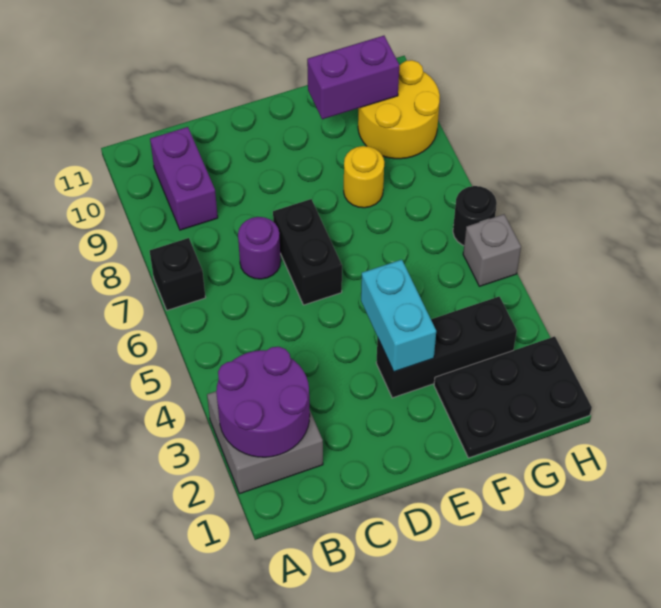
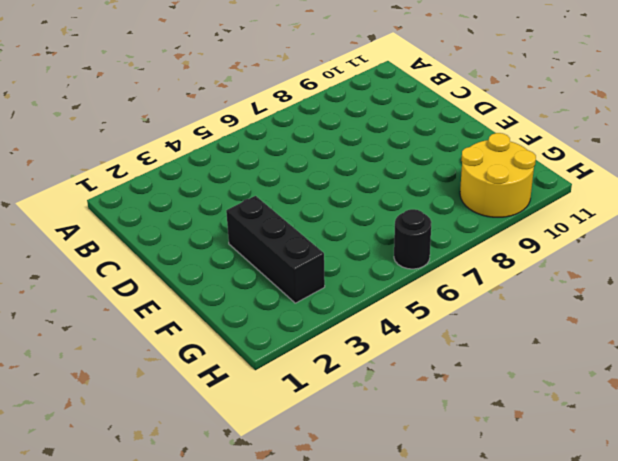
none -> grey 2x2 brick [207,391,323,494]
none -> black 1x1 brick [150,238,206,310]
none -> purple 1x2 brick [150,127,218,230]

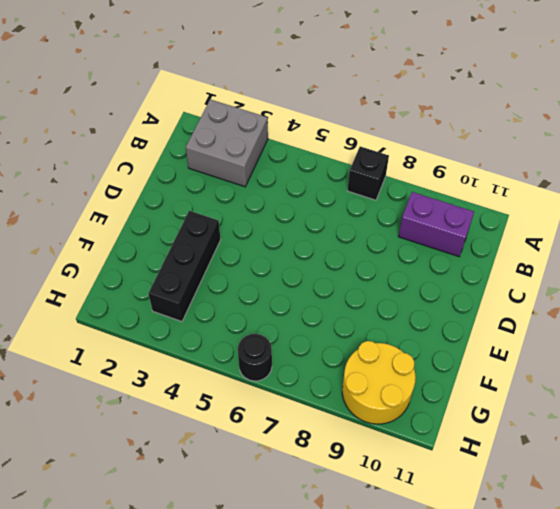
none -> purple 1x1 round brick [238,217,281,279]
none -> black 1x2 brick [273,199,342,305]
none -> black 2x3 plate [434,336,592,458]

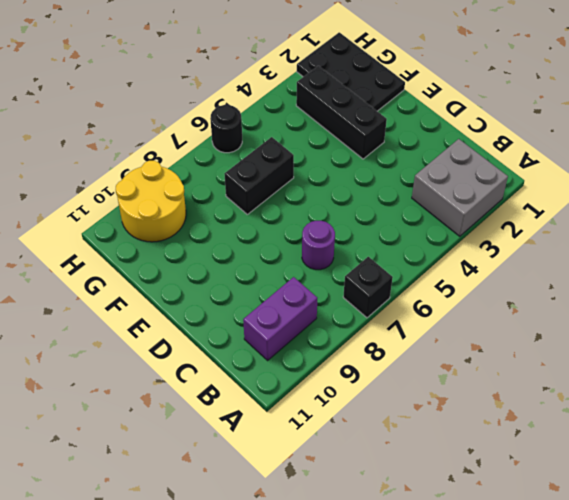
black 1x2 brick [225,137,294,214] -> black 1x2 brick moved to [273,199,342,305]
none -> yellow 1x1 round brick [344,146,384,208]
none -> grey 1x1 brick [463,214,521,286]
none -> purple 2x2 round brick [216,347,310,457]

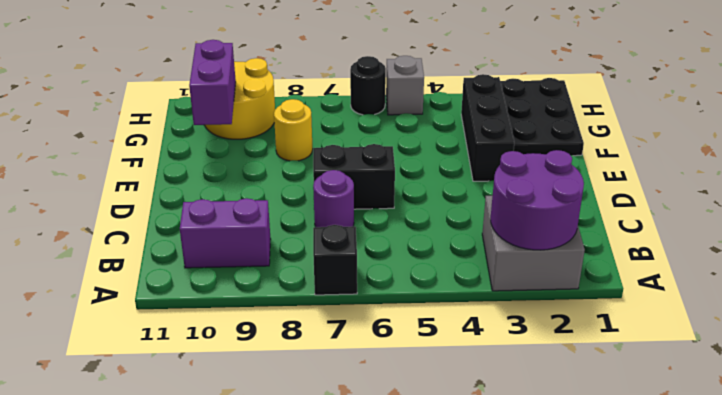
none -> cyan 1x2 brick [361,260,436,372]

